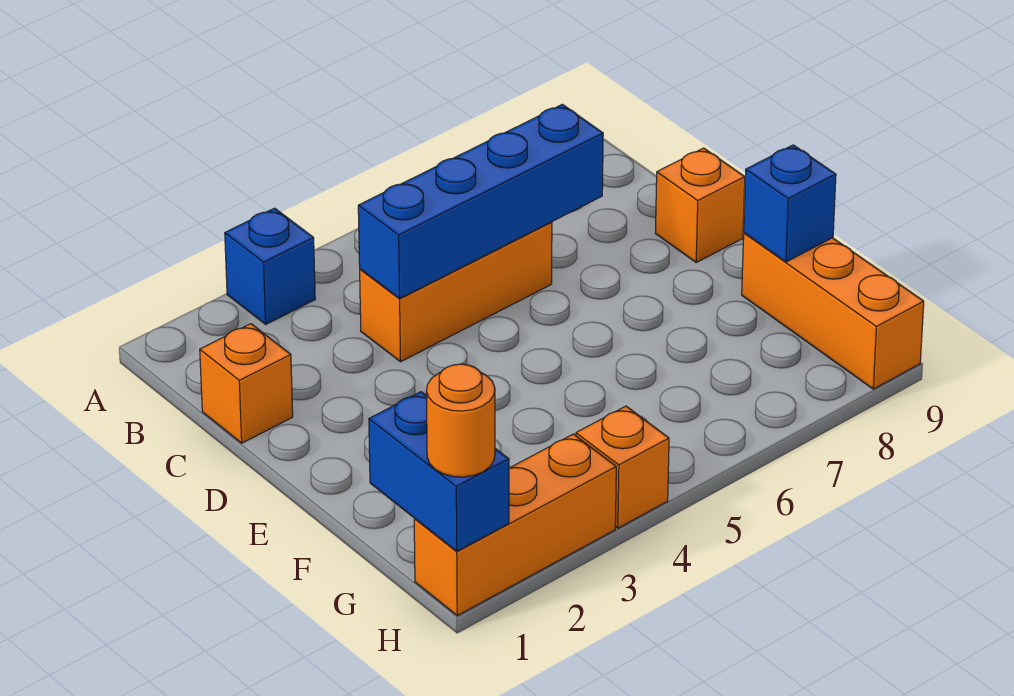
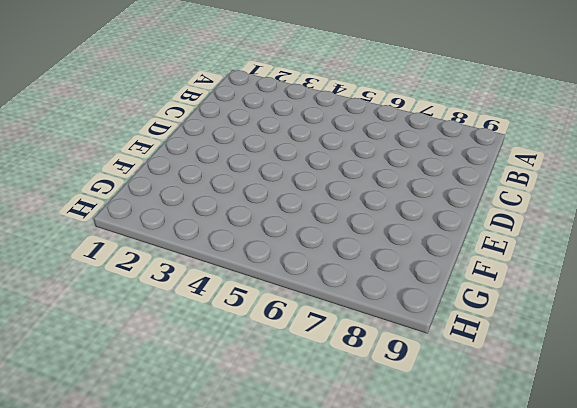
none -> blue 1x1 brick [225,208,315,324]
none -> orange 1x1 brick [200,324,293,443]

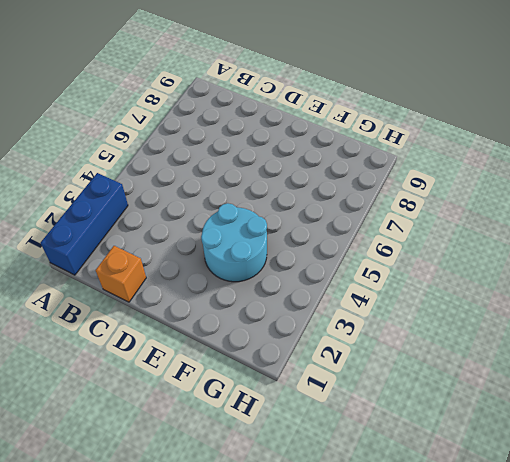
blue 1x3 brick [41,173,128,275] -> blue 1x1 brick [225,208,315,324]
cyan 2x2 round brick [201,203,267,282] -> none
none -> orange 1x3 brick [360,222,552,362]
none -> orange 1x1 brick [655,148,745,262]

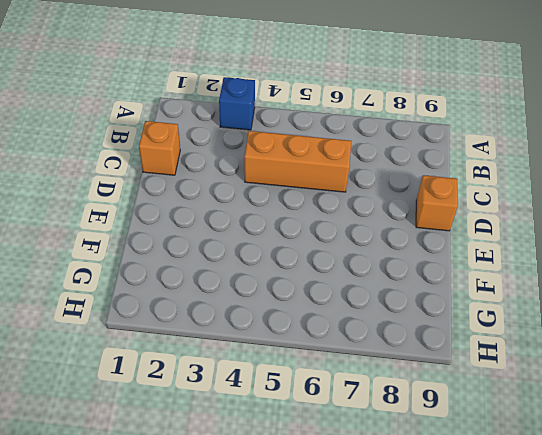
none -> orange 1x3 brick [742,233,924,389]
none -> orange 1x3 brick [414,434,616,616]

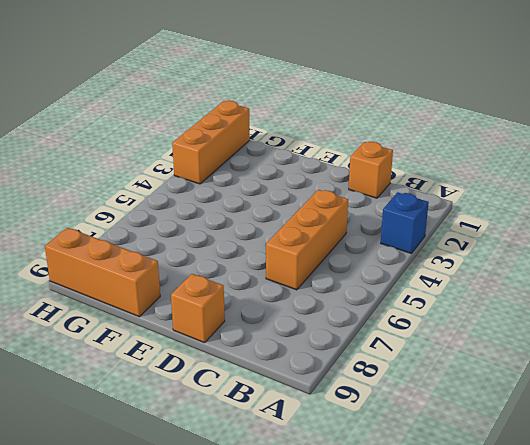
none -> orange 1x1 brick [576,406,669,528]
none -> blue 1x4 brick [358,104,603,298]

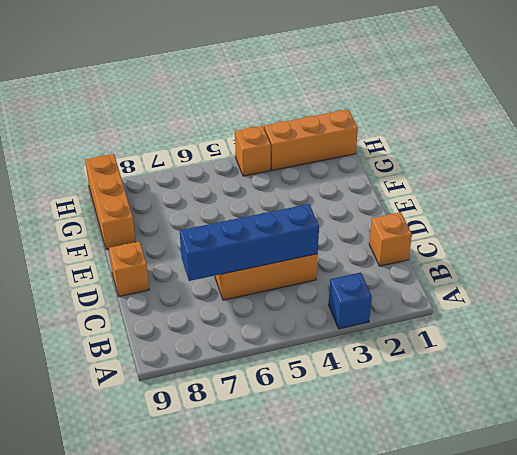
none -> blue 1x1 brick [744,145,836,262]
none -> blue 1x2 brick [369,392,509,551]

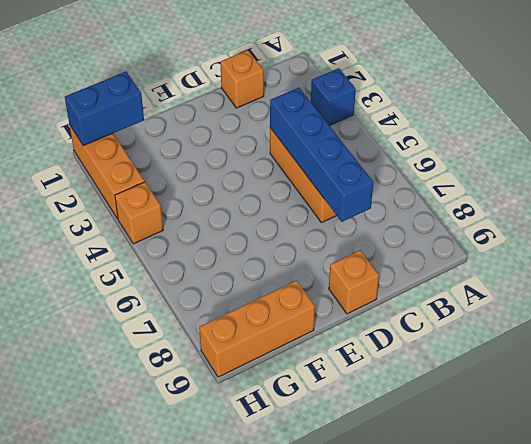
none -> blue 1x1 brick [744,145,836,262]
none -> orange 1x1 round brick [426,364,495,477]

